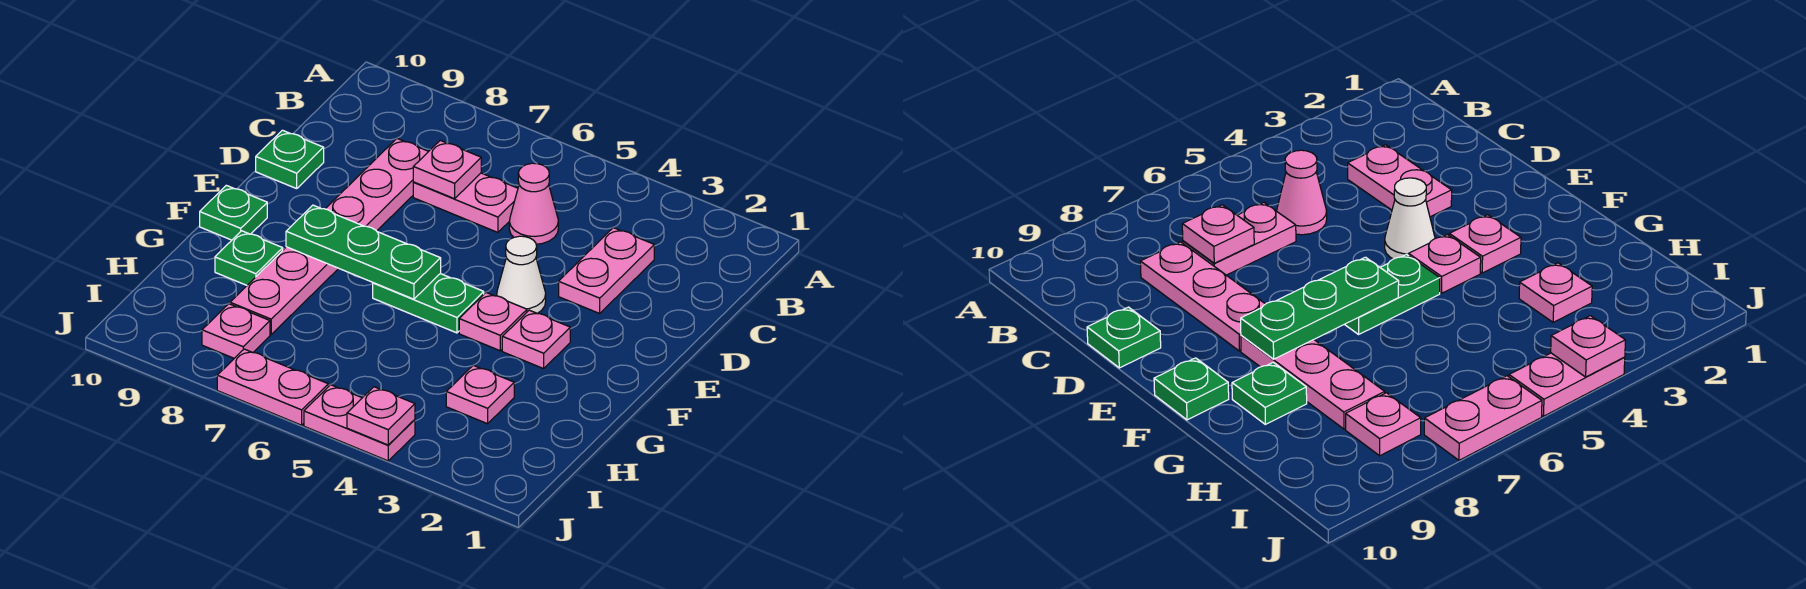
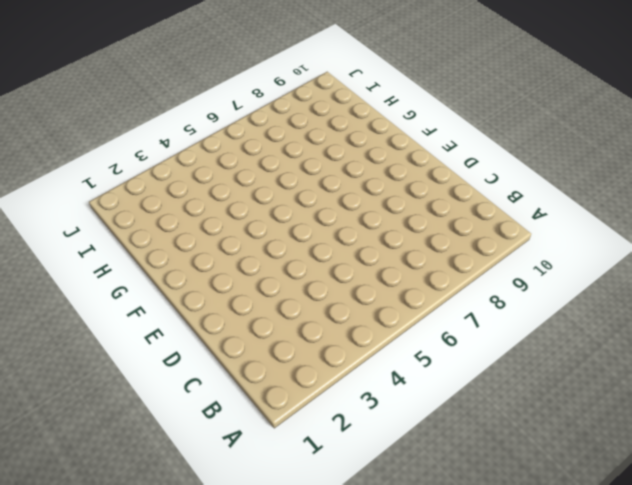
none -> pink 1x2 plate [559,228,654,313]
none -> pink 1x1 cone [509,163,558,244]
none -> pink 1x2 plate [413,173,518,232]

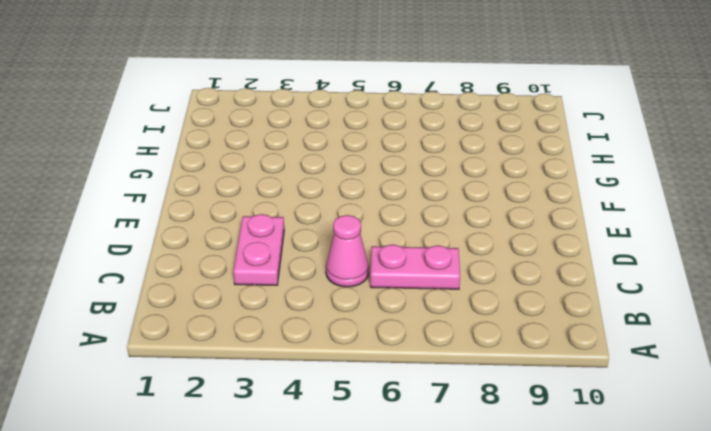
none -> pink 1x3 plate [325,139,429,231]
none -> green 1x1 plate [256,130,324,189]
none -> white 1x1 cone [497,236,546,313]

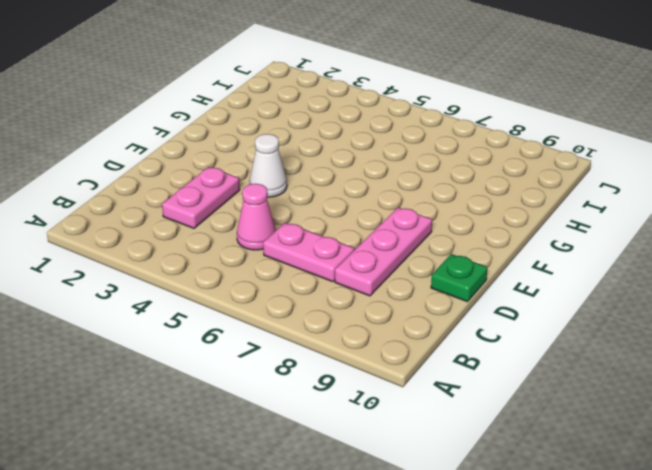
none -> pink 1x1 plate [502,310,570,369]
none -> pink 1x1 plate [459,293,527,351]
none -> green 1x2 plate [373,274,484,333]

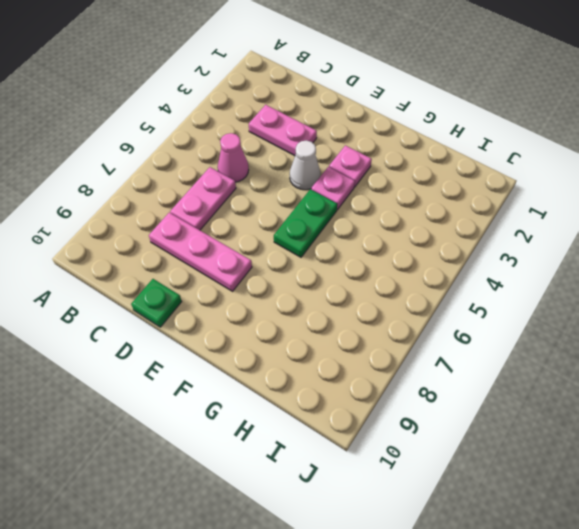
none -> pink 1x3 plate [230,247,339,334]
none -> green 1x1 plate [200,185,267,240]
none -> green 1x1 plate [215,231,283,285]

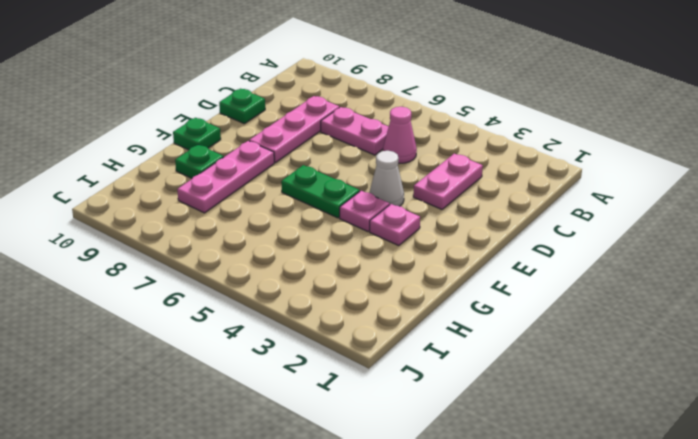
none -> pink 1x1 plate [446,365,514,424]
none -> pink 1x1 plate [202,304,270,358]
none -> pink 1x2 plate [304,385,415,461]

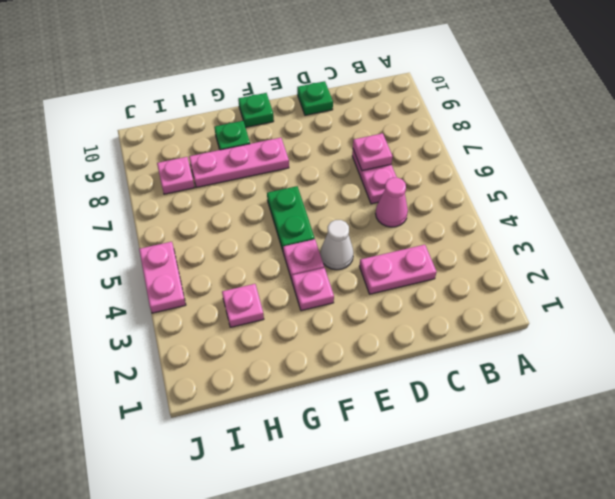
none -> pink 1x3 plate [325,139,429,231]
none -> pink 1x2 plate [217,349,328,425]
none -> green 1x3 plate [286,205,441,299]

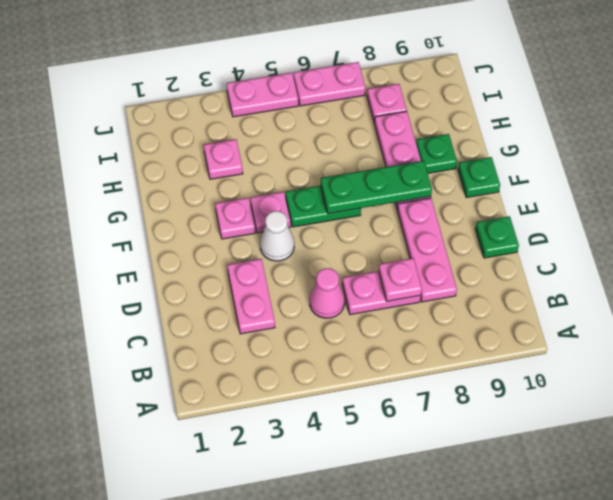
none -> pink 1x1 plate [347,387,415,445]

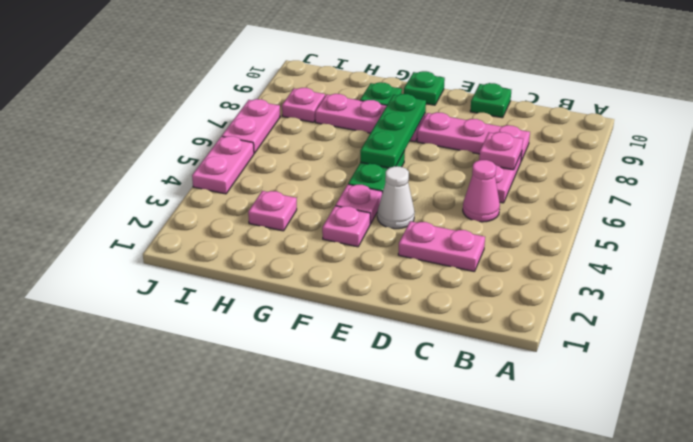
none -> pink 1x1 plate [347,387,415,445]

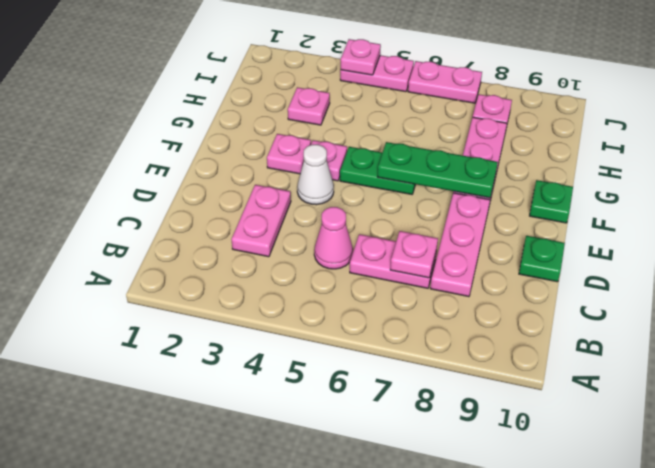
none -> green 1x1 plate [215,231,283,285]

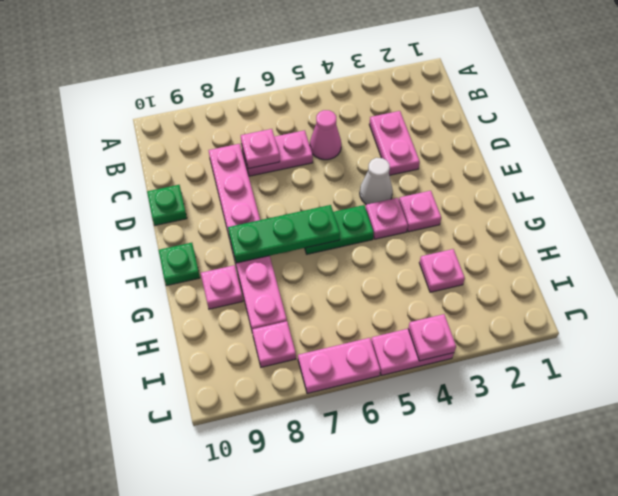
pink 1x1 plate [201,265,243,309] -> green 1x1 plate [215,231,283,285]

